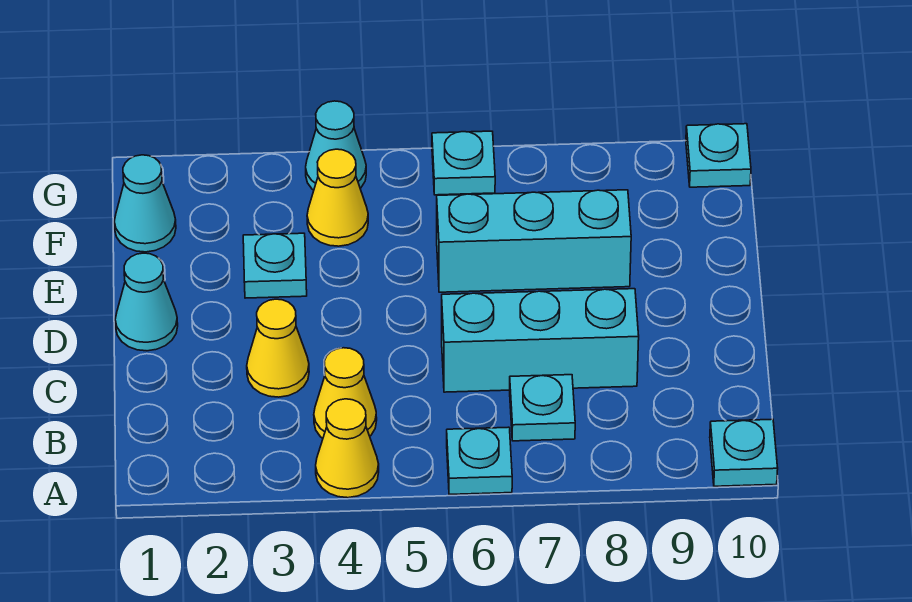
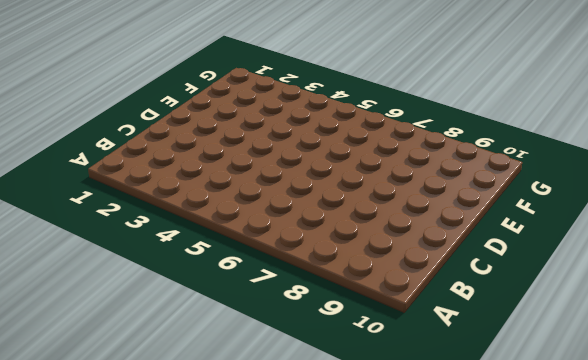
none -> yellow 1x1 cone [316,399,379,498]
none -> cyan 1x1 plate [447,427,512,494]
none -> cyan 1x1 plate [710,419,778,486]

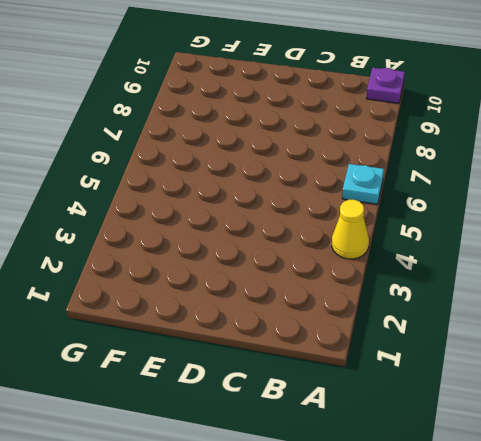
purple 1x1 plate [367,68,405,103] -> cyan 1x1 plate [710,419,778,486]
none -> yellow 1x1 cone [314,348,377,438]
none -> cyan 1x1 plate [510,375,575,441]
none -> yellow 1x1 cone [247,299,309,397]

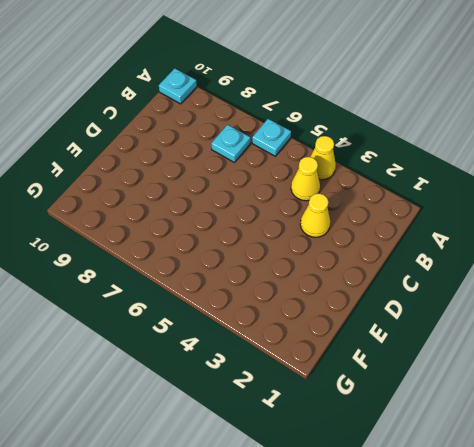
none -> cyan 1x3 brick [442,289,639,392]
none -> cyan 1x1 cone [115,253,178,351]
none -> cyan 1x1 plate [243,233,307,298]

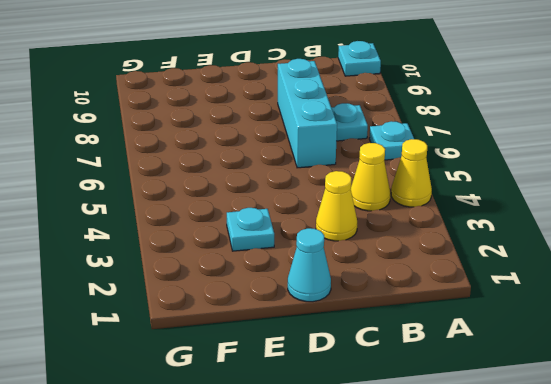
none -> cyan 1x3 brick [437,190,631,292]
none -> cyan 1x1 cone [114,155,176,252]
none -> yellow 1x1 cone [307,149,368,246]

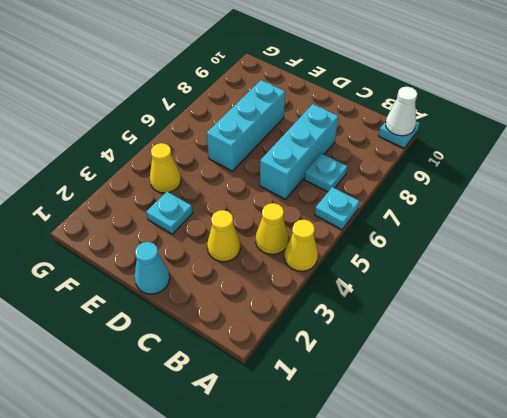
white 1x1 cone [386,87,418,136] -> none
none -> cyan 1x1 cone [114,155,176,252]
none -> cyan 1x1 cone [306,101,366,190]
none -> cyan 1x1 plate [432,131,495,195]

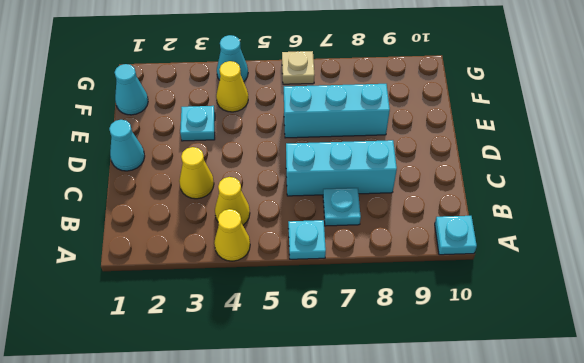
tan 1x1 plate [282,51,314,84] -> cyan 1x1 plate [432,131,495,195]
none -> cyan 1x1 plate [686,124,751,187]

